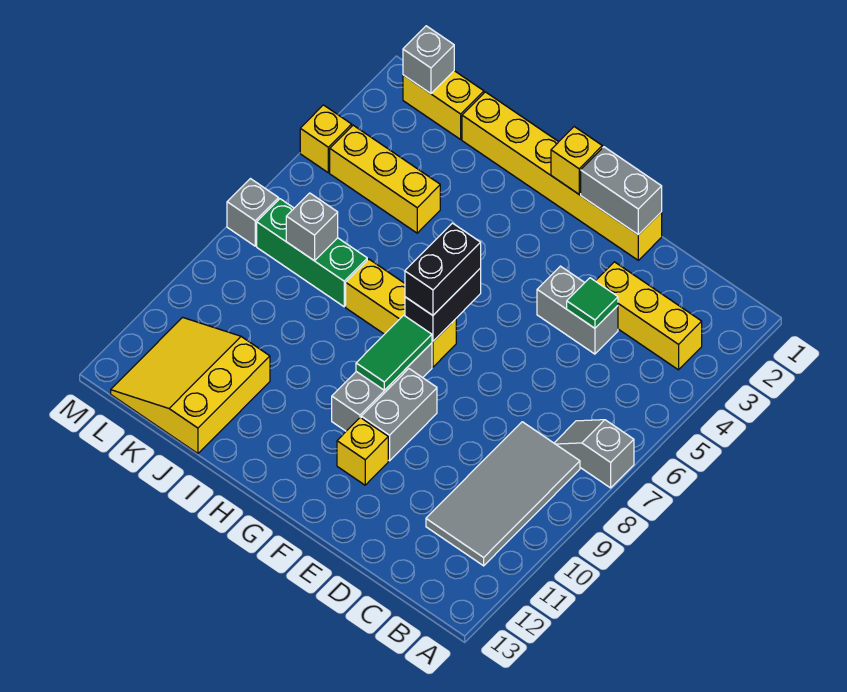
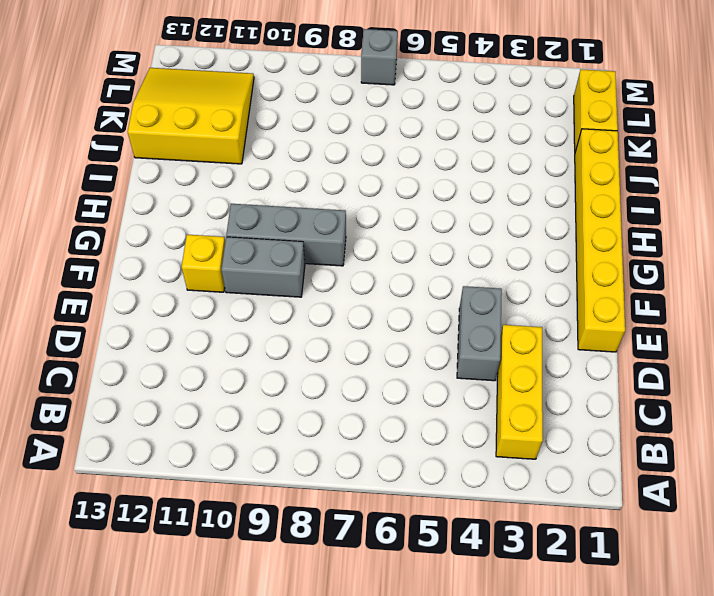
none -> grey 1x2 slope [554,420,634,488]
none -> grey 2x4 tile [426,422,580,566]
none -> yellow 1x3 brick [346,259,456,367]

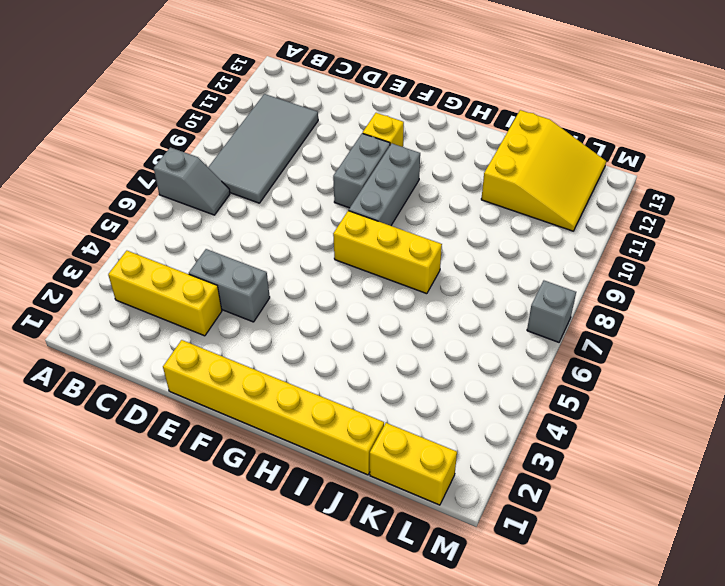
none -> yellow 1x3 brick [330,125,440,233]
none -> green 1x3 brick [257,199,367,307]
none -> yellow 1x1 brick [300,105,352,173]

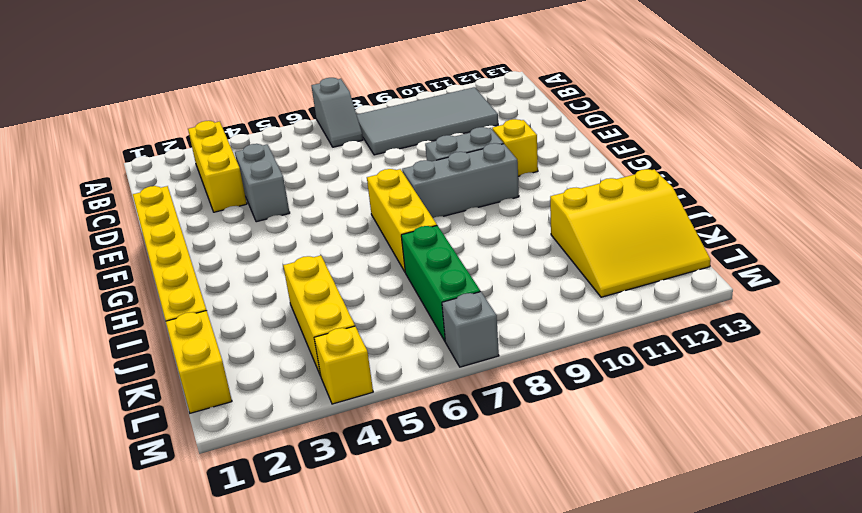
none -> green 1x1 tile [567,278,618,328]
none -> grey 1x2 brick [581,147,662,235]
none -> yellow 1x1 brick [551,127,602,194]

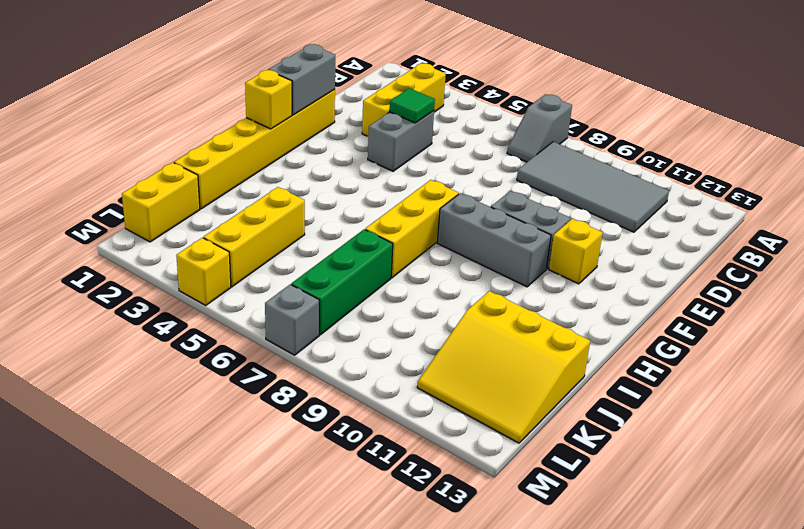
none -> black 1x2 brick [405,268,481,341]
none -> green 1x2 tile [356,315,432,390]
none -> grey 1x1 brick [286,193,338,261]

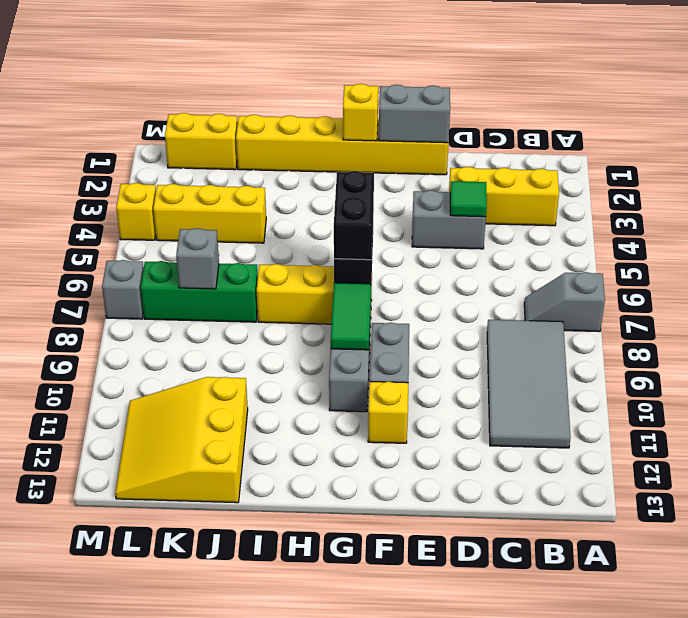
none -> grey 1x1 brick [403,26,454,93]

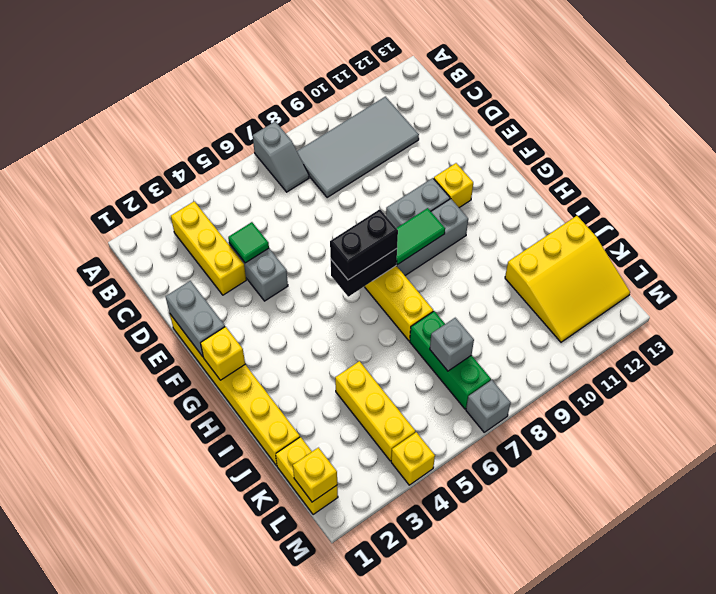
yellow 1x1 brick [293,448,337,502] -> grey 1x1 brick [403,26,454,93]

